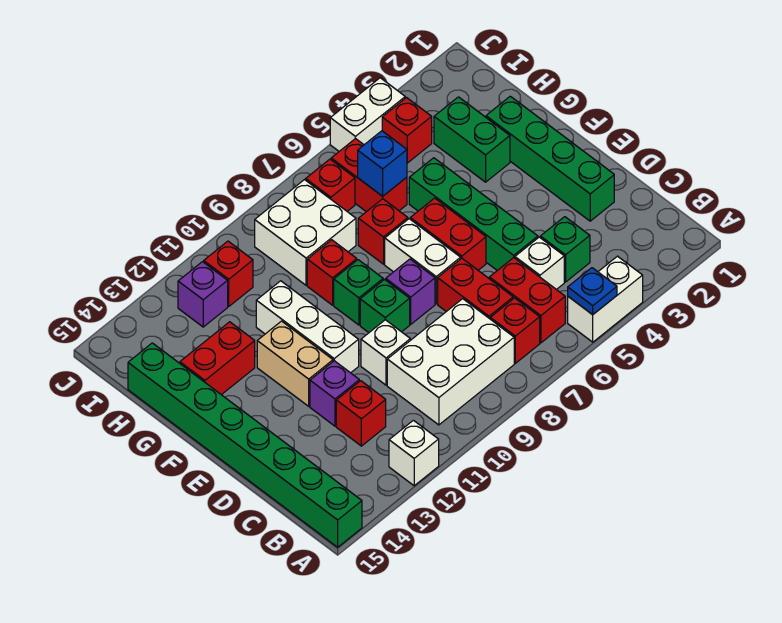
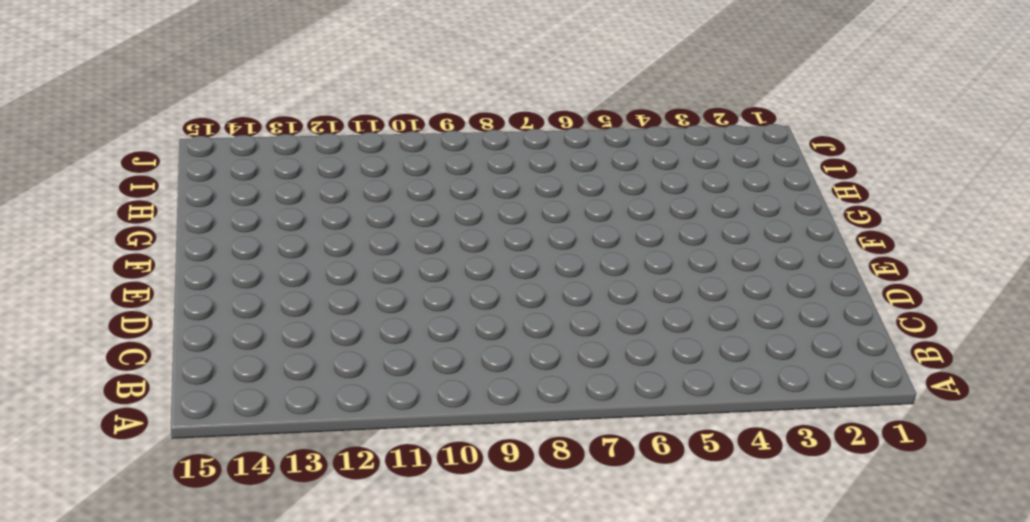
none -> white 1x2 brick [568,256,643,342]
none -> white 1x1 brick [389,420,439,486]
none -> green 1x8 brick [128,343,362,547]
none -> red 1x2 brick [489,258,565,343]

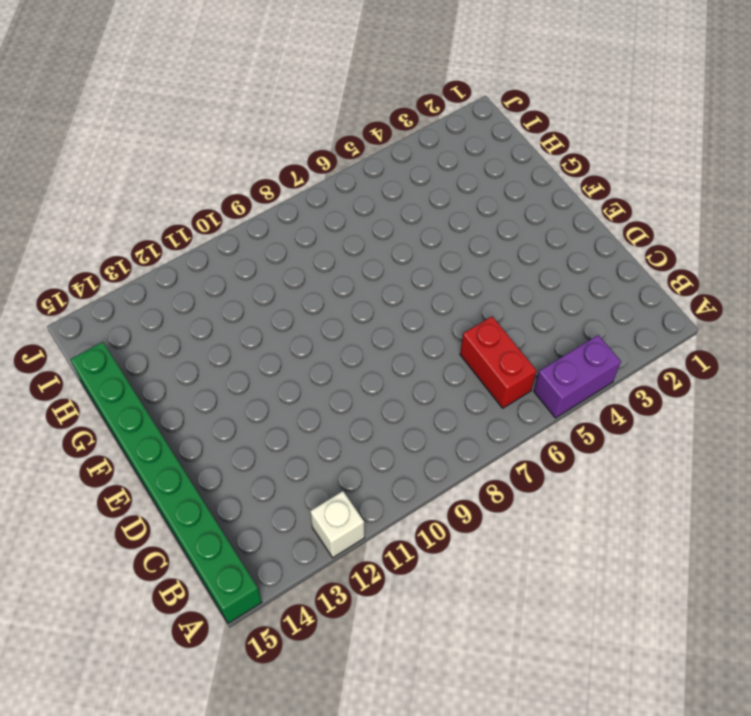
purple 1x2 brick [534,335,621,418] -> white 1x2 brick [568,256,643,342]
none -> red 1x1 brick [490,298,540,363]
none -> white 2x3 brick [387,299,514,425]
none -> green 1x1 brick [540,217,590,282]
none -> white 1x1 brick [515,237,564,290]

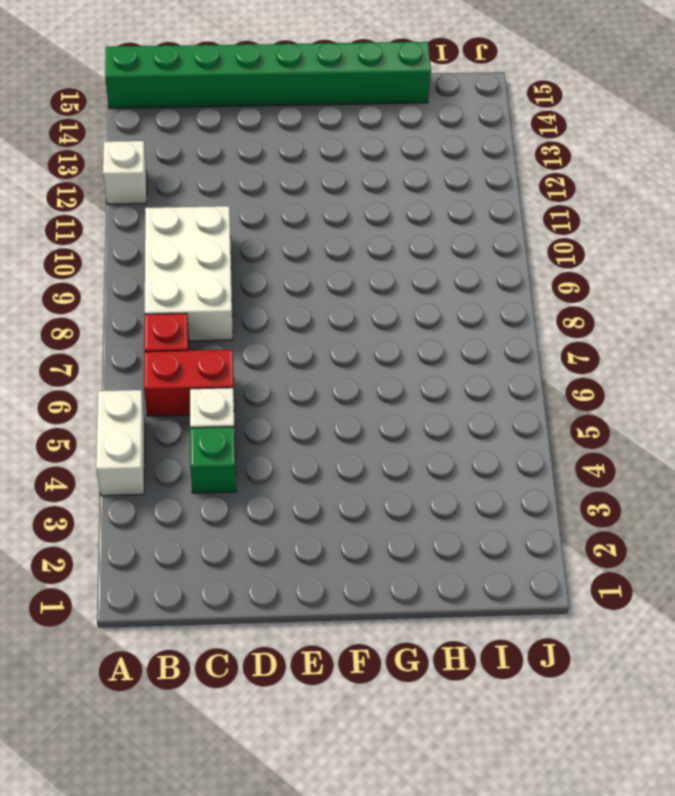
none -> red 1x2 brick [438,258,513,319]
none -> red 1x1 brick [336,381,386,446]
none -> green 1x4 brick [486,96,614,221]
none -> green 1x4 brick [409,158,538,271]

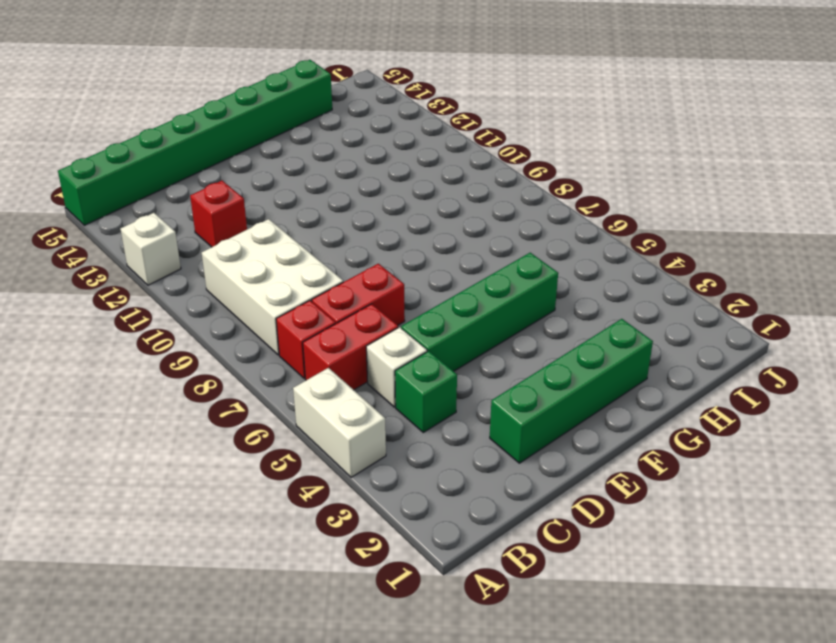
none -> white 1x1 brick [361,320,410,385]
none -> purple 1x1 brick [310,361,359,426]
none -> red 1x2 brick [410,198,486,270]
none -> white 1x2 brick [385,219,461,304]

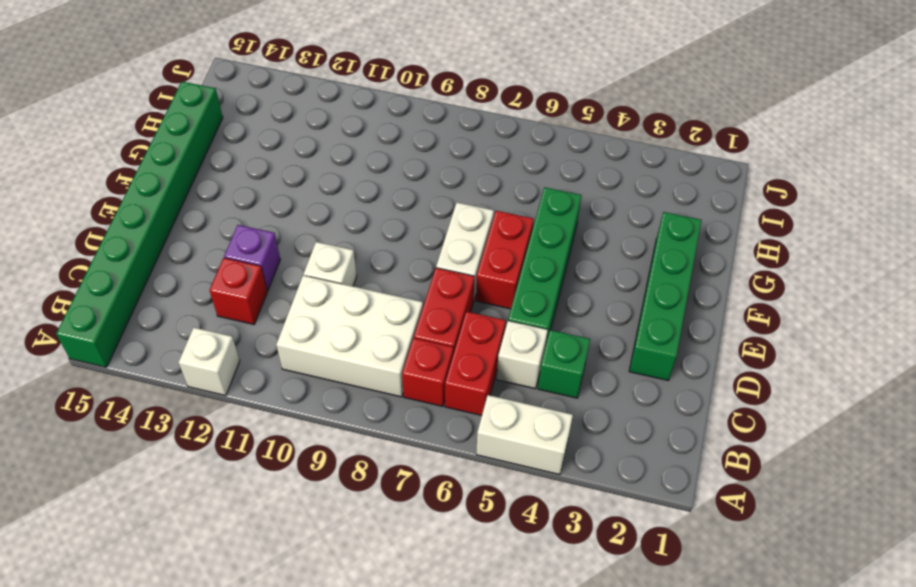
none -> purple 1x1 brick [386,259,435,324]
none -> green 1x1 brick [360,280,410,333]
none -> white 1x3 brick [256,281,359,373]
none -> tan 1x2 brick [257,321,333,406]

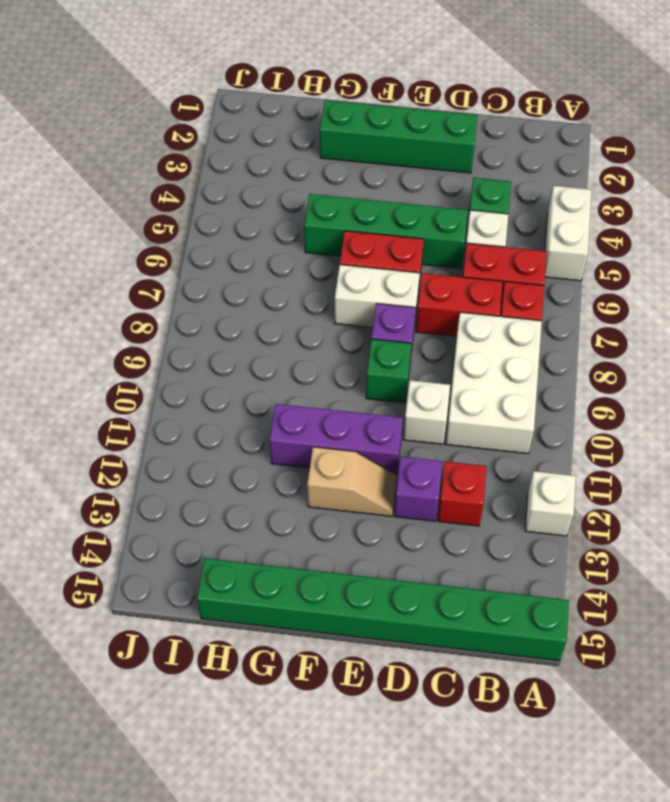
purple 1x3 brick [269,404,403,475] -> white 1x3 brick [256,281,359,373]
tan 1x2 slope [307,447,397,516] -> tan 1x2 brick [257,321,333,406]
none -> green 1x1 brick [334,260,383,325]
none -> green 1x2 brick [434,97,510,182]
none -> red 1x1 brick [358,199,408,264]
none -> red 1x1 brick [307,240,357,305]

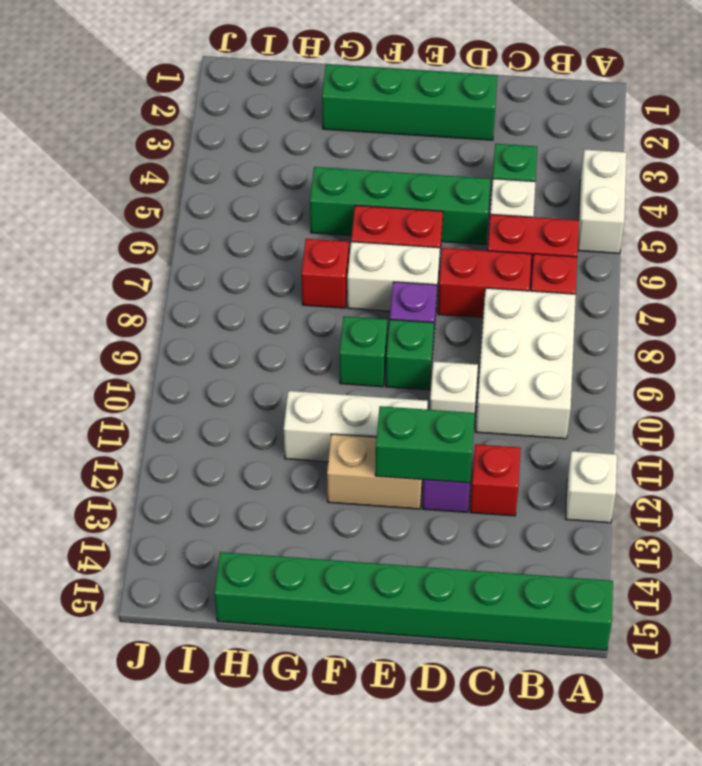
green 1x2 brick [375,406,475,483] -> green 1x2 brick moved to [434,97,510,182]
none -> red 1x1 brick [307,240,357,305]
none -> red 1x2 brick [180,322,255,395]
none -> red 1x2 brick [331,138,407,212]
none -> white 2x2 brick [255,180,356,285]

